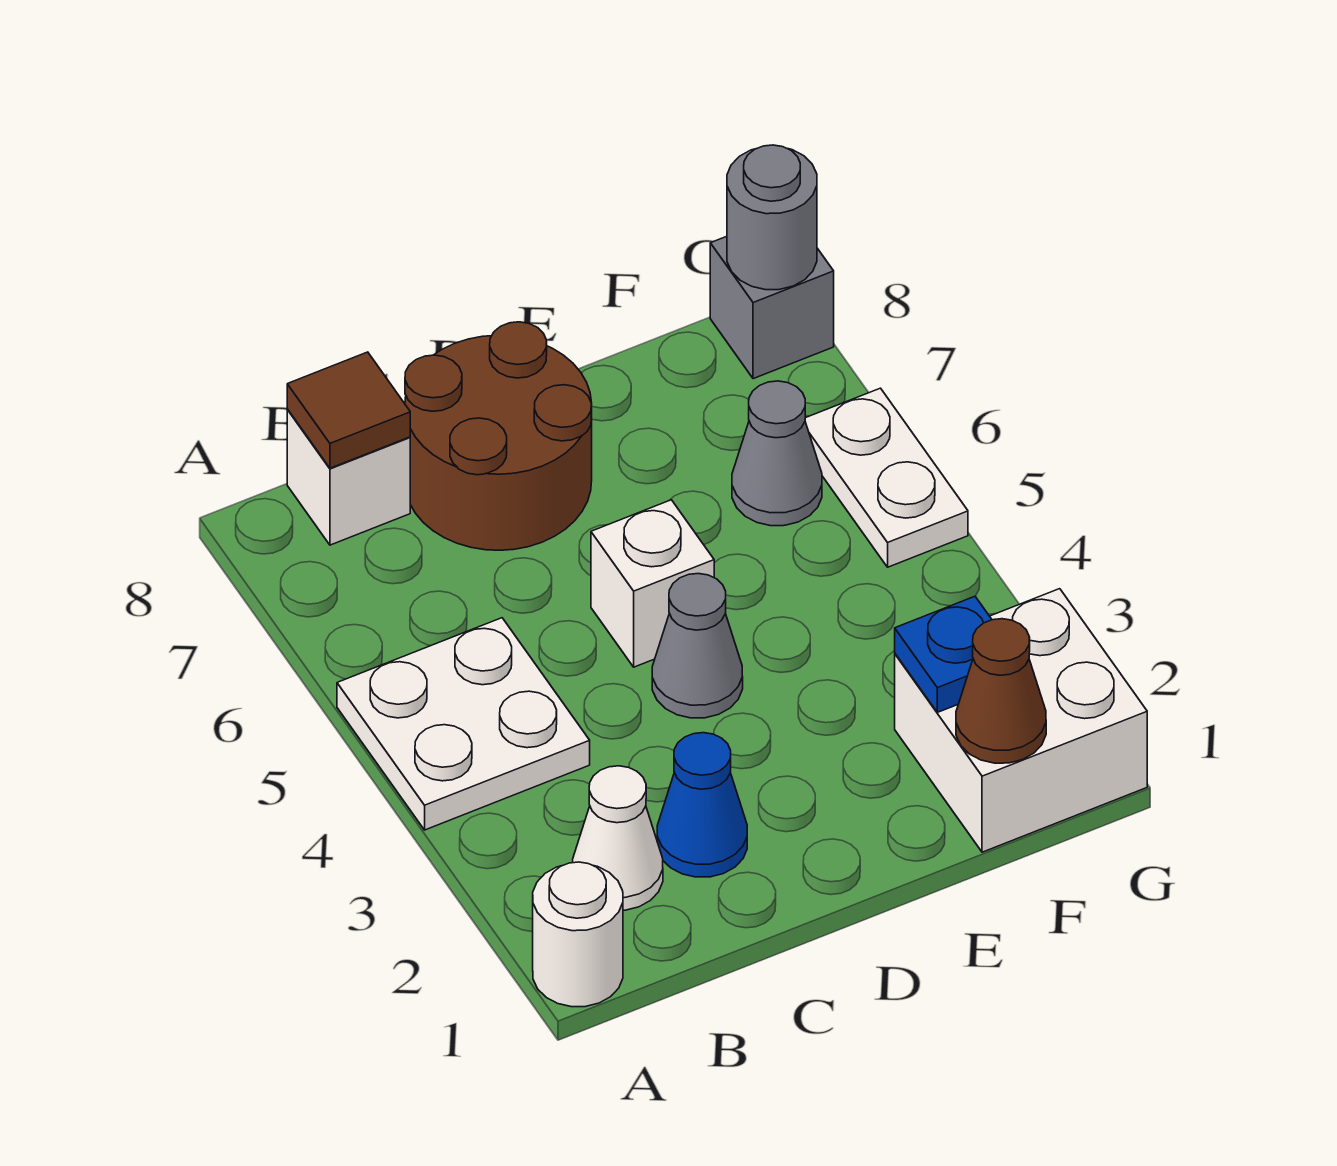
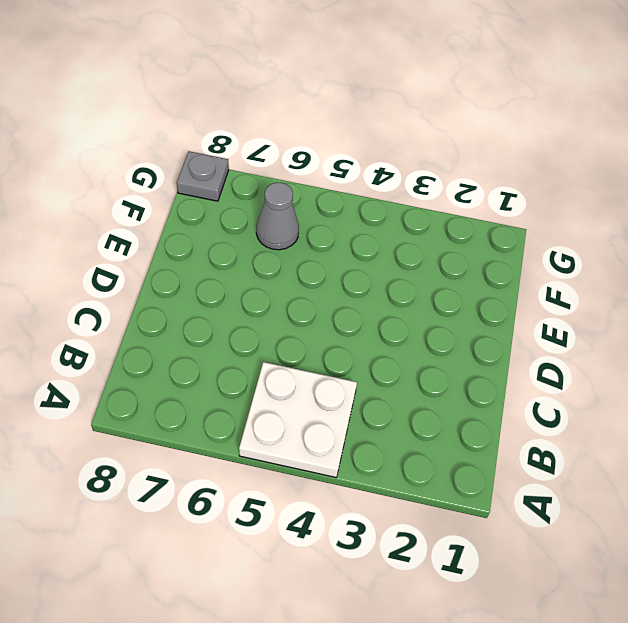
grey 1x1 plate [177,151,229,201] -> grey 1x1 brick [710,236,834,379]
none -> white 1x1 round brick [533,862,623,1007]
none -> white 1x1 cone [573,766,663,910]
none -> white 1x1 brick [287,410,410,545]

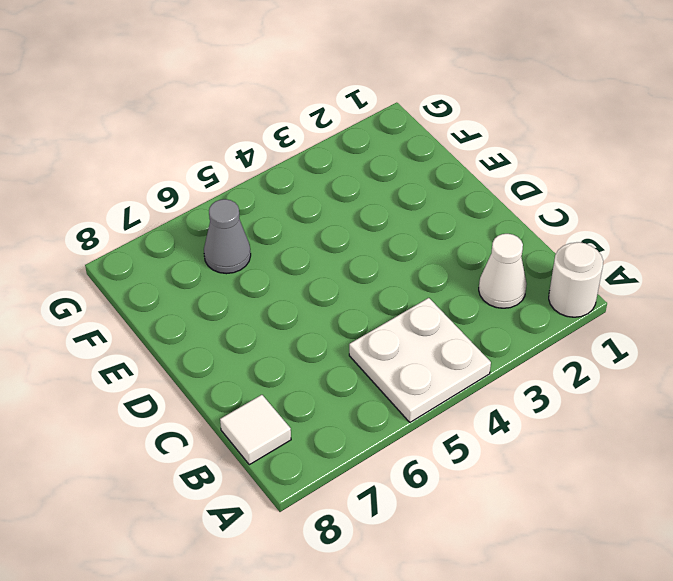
white 1x1 tile [220,395,291,465] -> white 1x1 brick [287,410,410,545]
none -> blue 1x1 cone [657,733,747,877]
none -> brown 2x2 round brick [405,322,592,550]
none -> grey 1x1 cone [652,574,743,718]

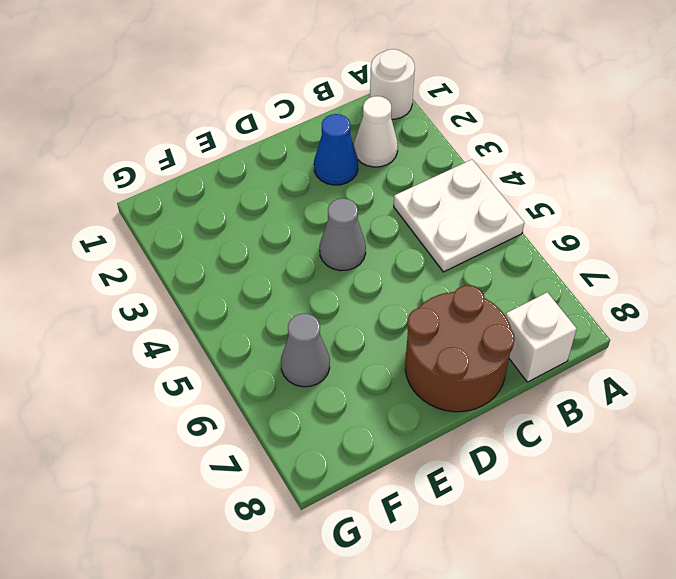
none -> white 1x1 brick [591,500,714,667]
none -> white 2x2 brick [895,589,1147,852]
none -> white 1x2 plate [805,388,968,567]

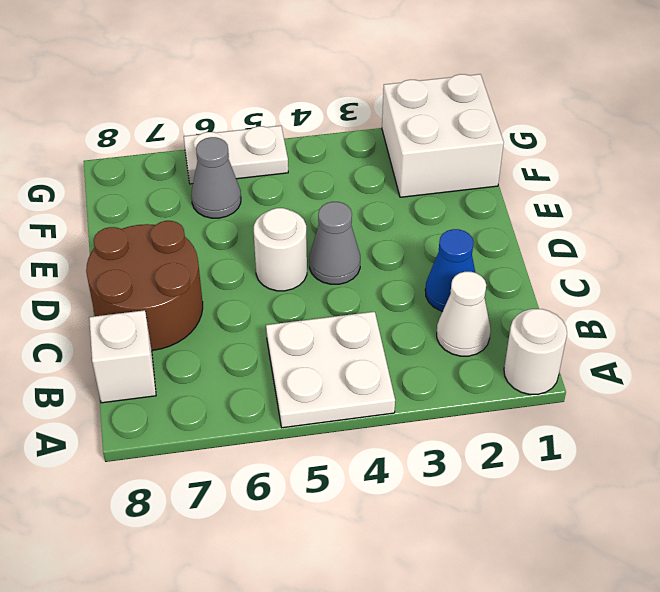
white 1x1 round brick [254,208,307,291] -> white 1x1 brick [591,500,714,667]
none -> grey 1x1 brick [710,236,834,379]
none -> brown 1x1 tile [287,352,410,468]
none -> brown 1x1 cone [956,619,1046,763]

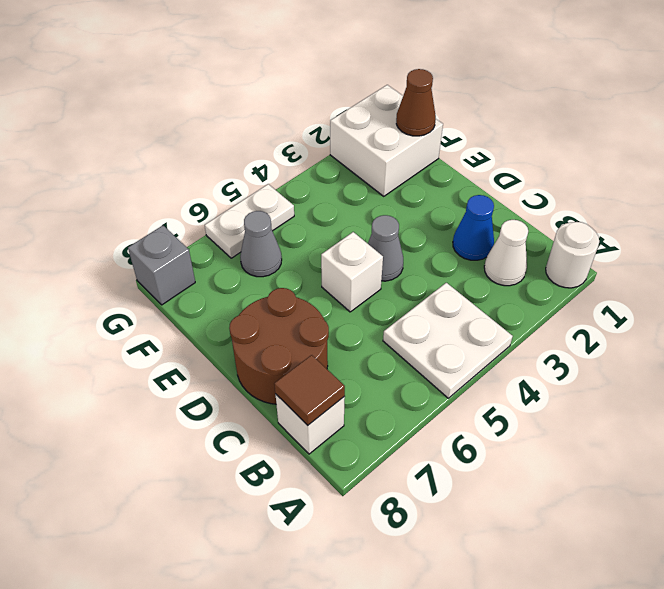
none -> blue 1x1 plate [895,596,992,712]
none -> grey 1x1 round brick [727,145,817,290]

